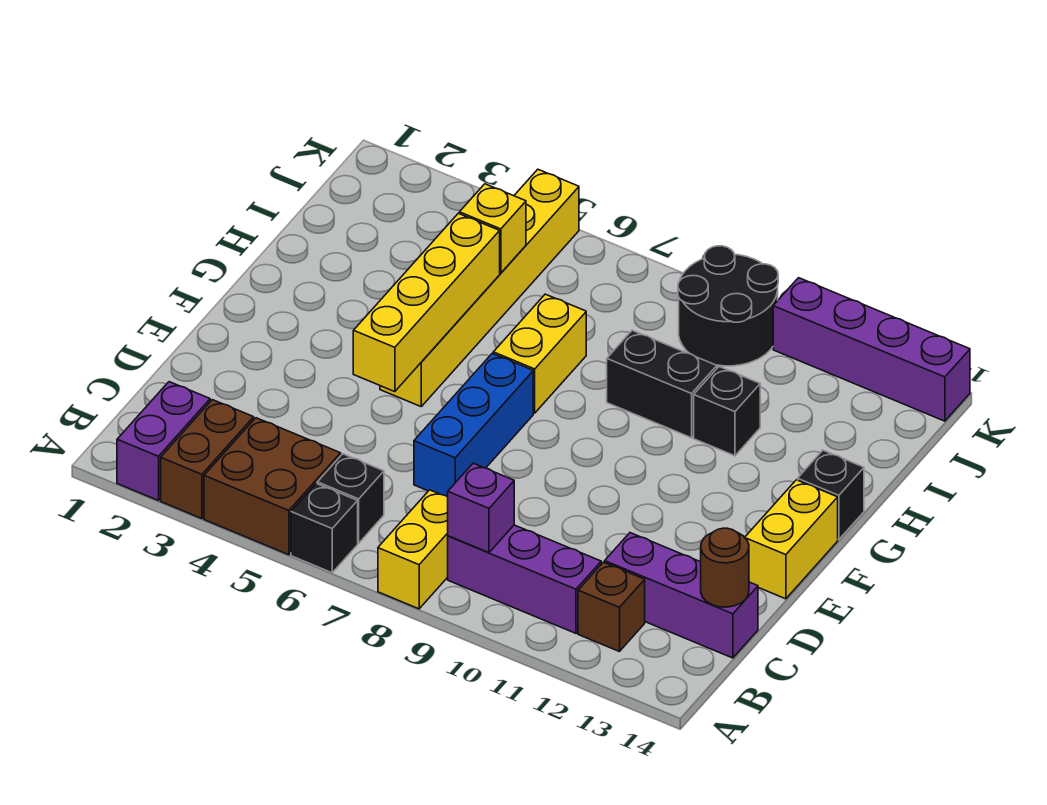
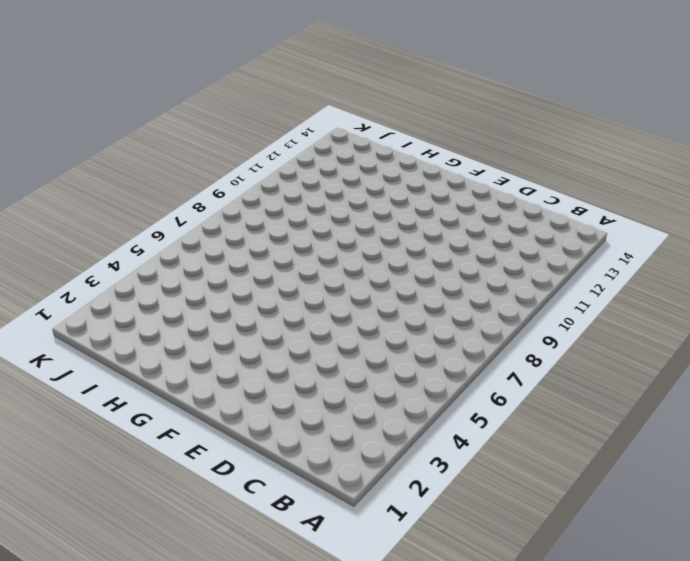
none -> purple 1x2 brick [117,382,210,501]
none -> brown 1x2 brick [161,400,254,519]
none -> brown 2x2 brick [204,418,341,555]

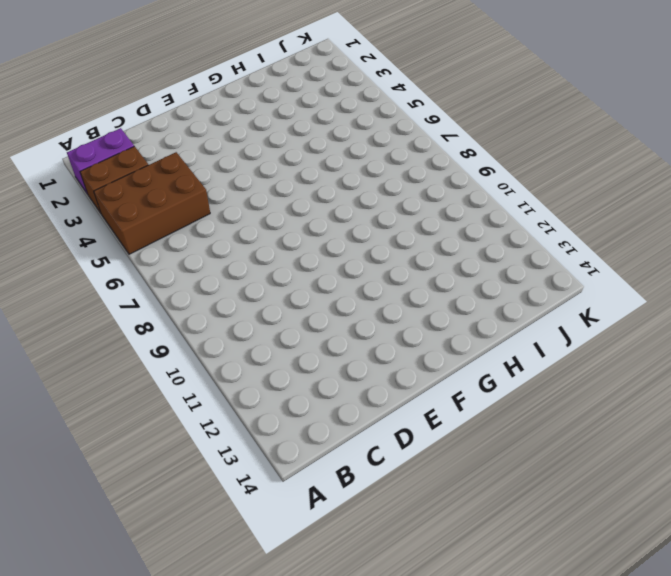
brown 2x3 brick [94,152,210,254] -> brown 2x2 brick [204,418,341,555]
none -> black 1x1 brick [291,483,358,573]
none -> yellow 1x2 brick [378,490,448,609]
none -> black 1x1 brick [317,454,384,543]

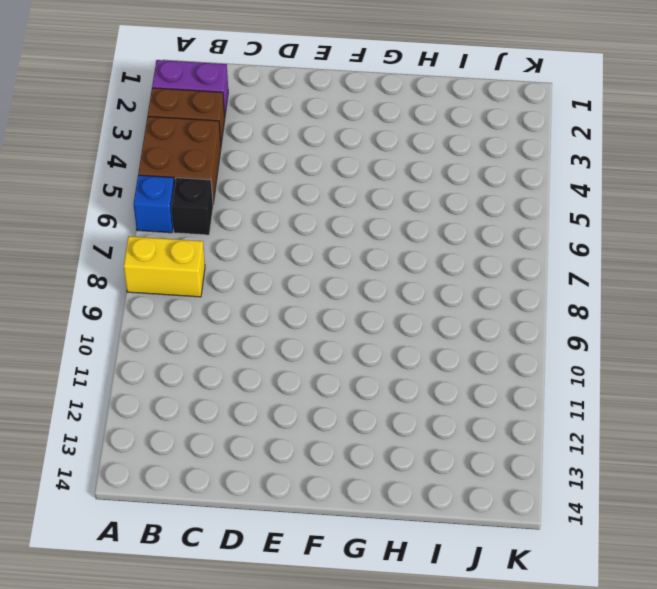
blue 1x1 brick [133,175,174,233] -> black 1x1 brick [291,483,358,573]
none -> purple 1x3 brick [448,525,601,633]
none -> brown 1x1 brick [578,562,645,652]
none -> purple 1x3 brick [605,533,758,658]

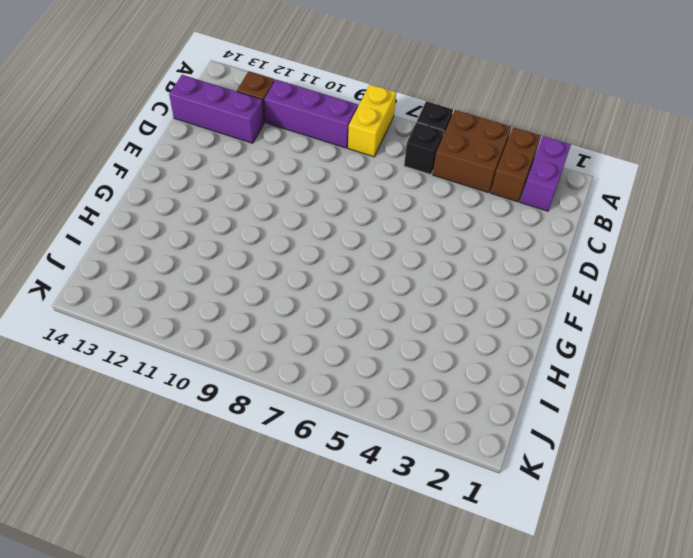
none -> blue 1x3 brick [414,353,533,497]
none -> yellow 1x2 brick [745,480,838,599]
none -> yellow 1x6 brick [380,169,579,406]

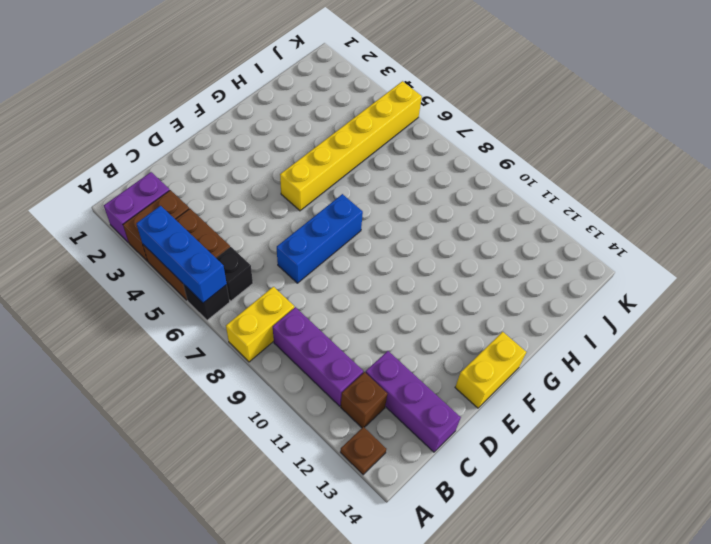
blue 1x3 brick [136,206,227,303] -> none
brown 1x1 plate [340,427,386,475] -> none
none -> yellow 1x2 brick [493,294,586,413]
none -> black 1x1 brick [798,450,864,540]
none -> black 1x2 brick [607,330,717,438]

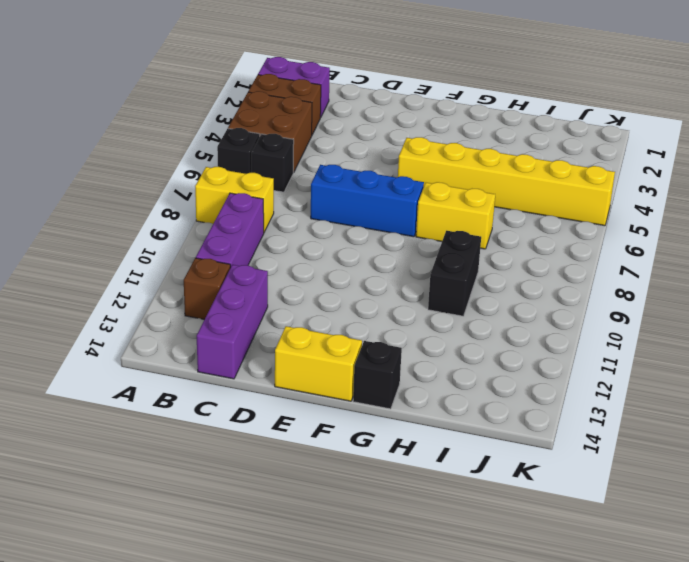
none -> black 1x1 brick [694,367,760,456]
none -> black 2x2 round brick [678,246,778,366]
none -> purple 1x4 brick [773,278,970,421]

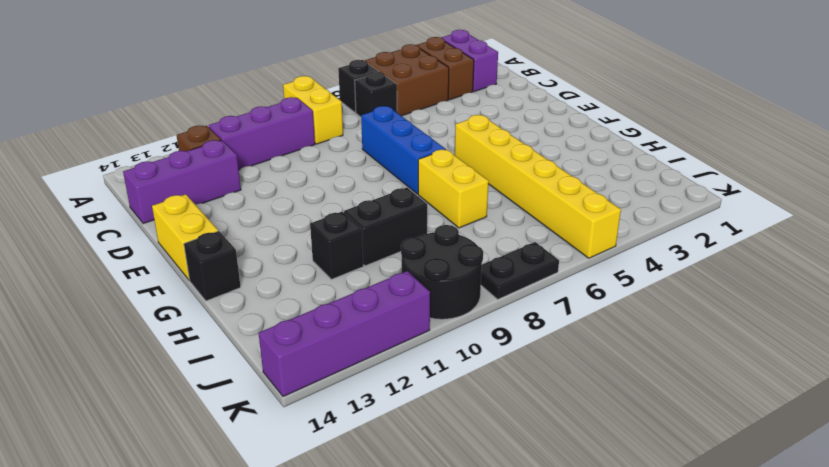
black 1x2 plate [481,242,559,299] -> none
none -> purple 1x1 brick [448,463,514,553]
none -> brown 1x1 round brick [701,528,749,607]
none -> yellow 1x4 brick [353,213,500,392]

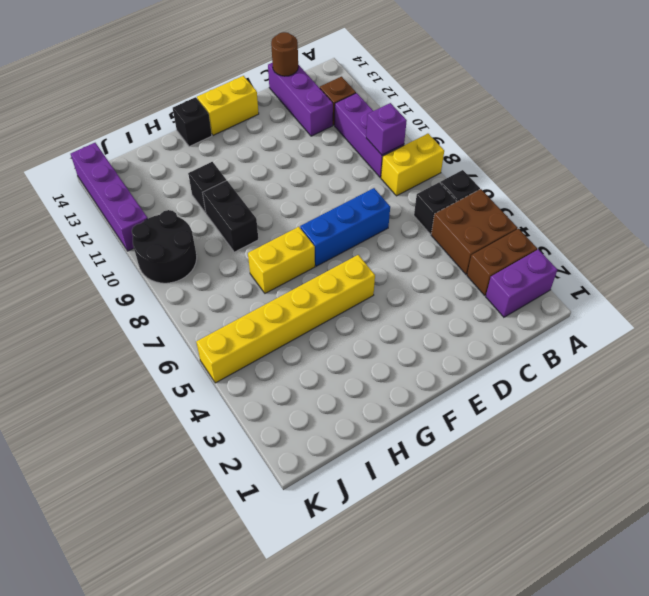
none -> yellow 1x4 brick [353,213,500,392]
none -> yellow 1x1 brick [459,184,526,273]

